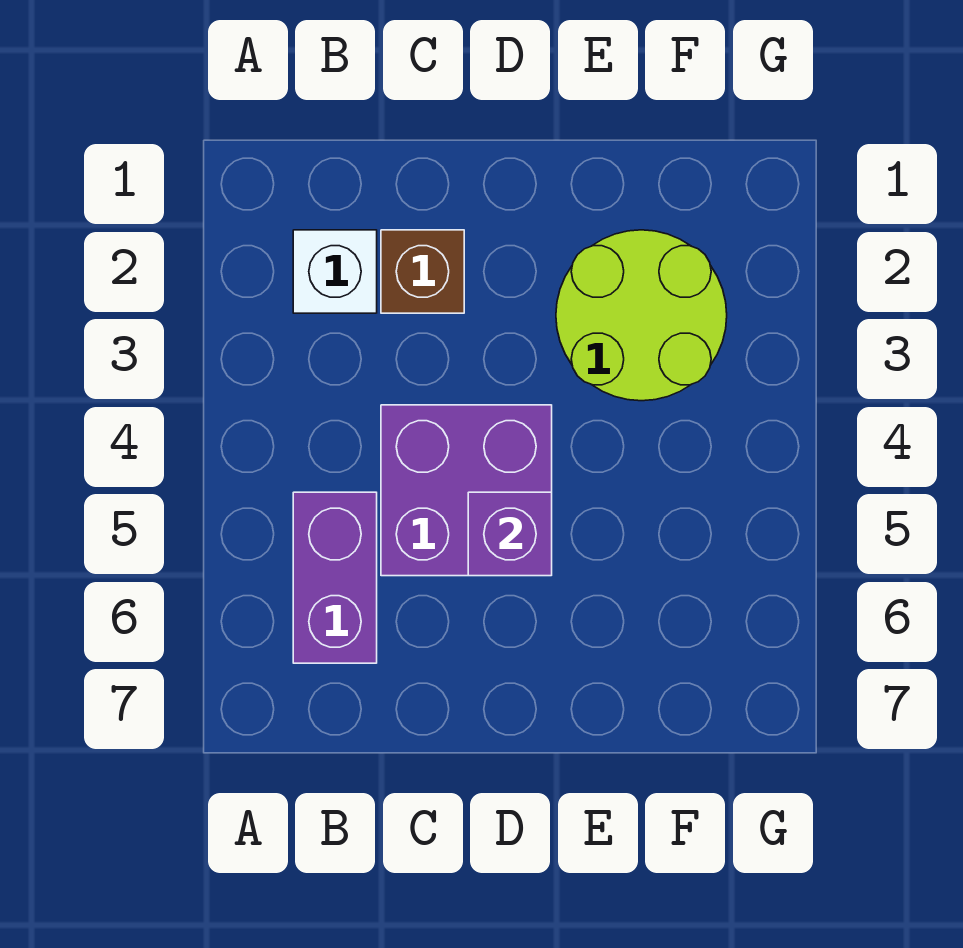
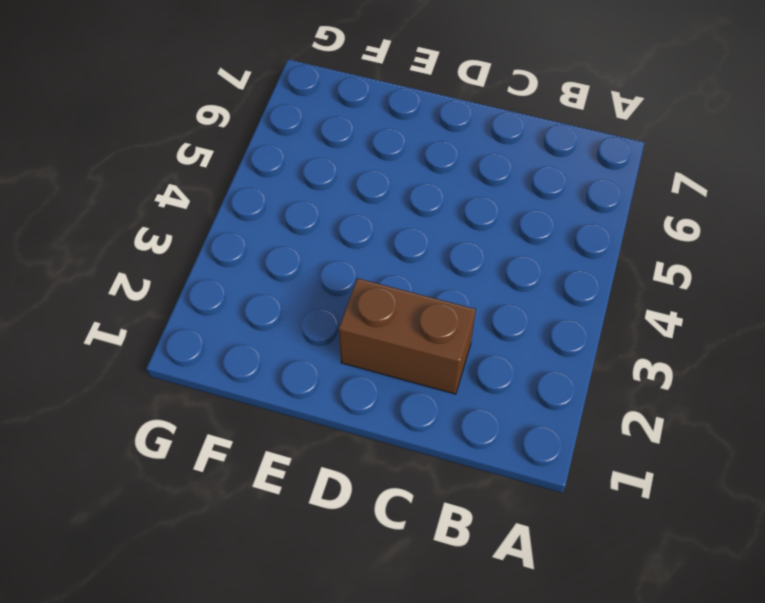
brown 1x2 brick [339,278,476,394] -> brown 1x1 brick [381,230,464,313]
none -> white 1x1 brick [293,230,377,313]
none -> purple 1x2 brick [293,492,377,663]

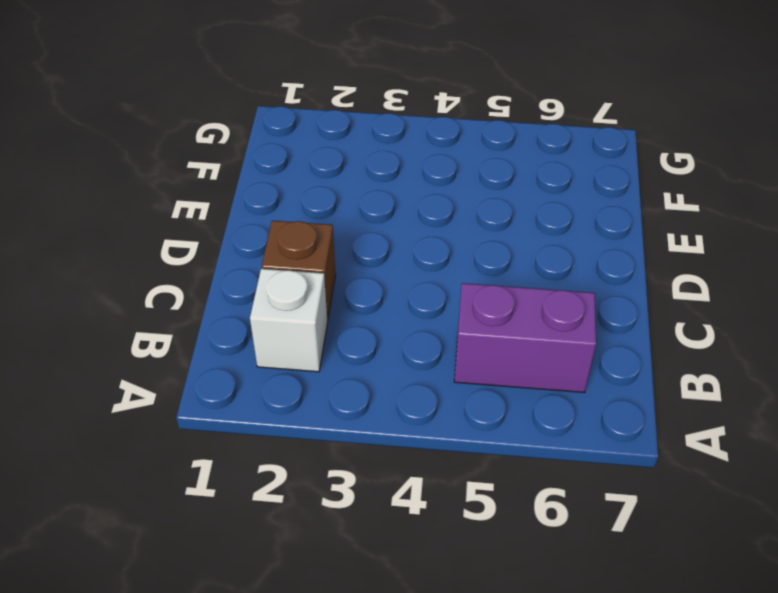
none -> purple 2x2 brick [381,405,552,576]
none -> lime 2x2 round brick [556,230,727,401]

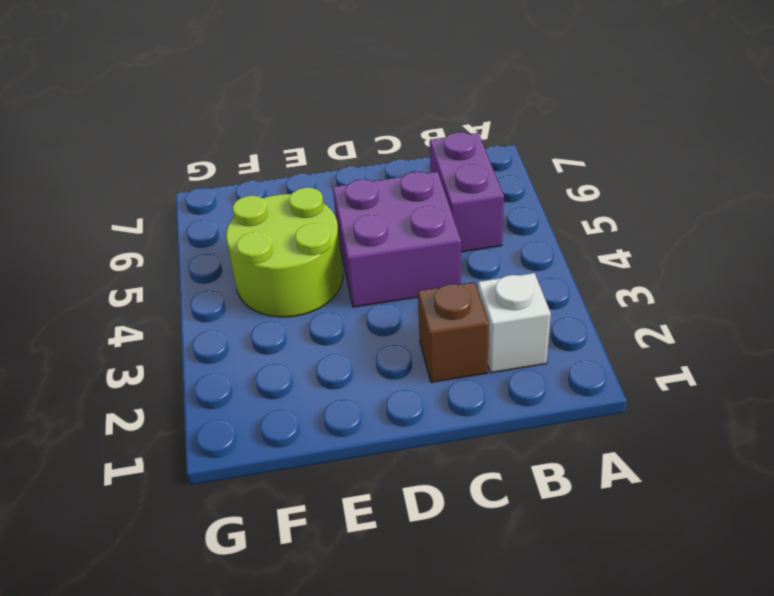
lime 2x2 round brick [226,187,343,317] -> lime 2x2 round brick moved to [556,230,727,401]
none -> purple 1x1 brick [468,492,552,576]

